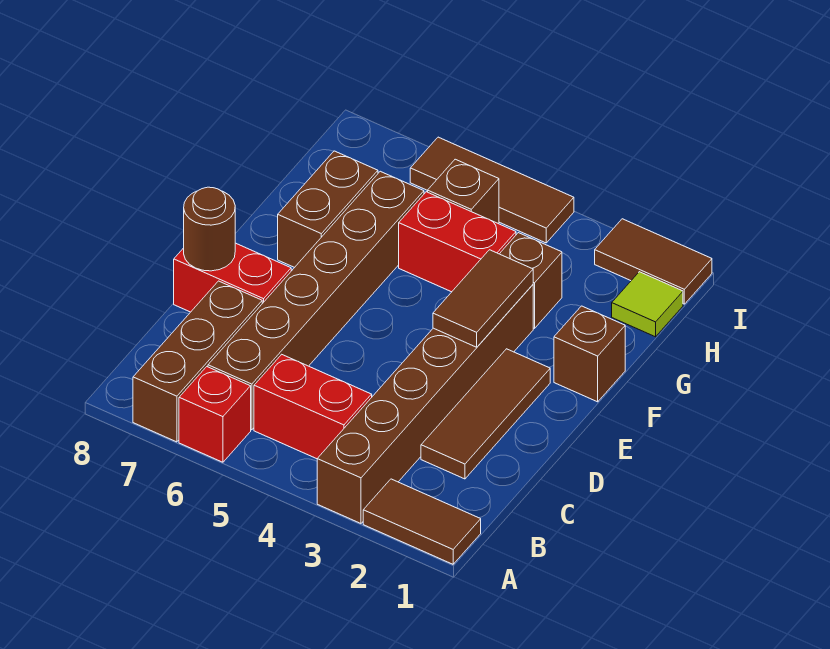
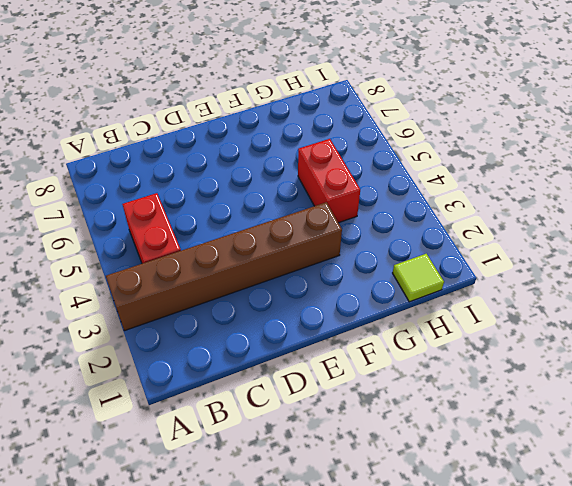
none -> brown 1x2 tile [363,479,481,564]
none -> red 1x1 brick [179,367,251,462]
none -> brown 1x3 brick [133,281,262,442]

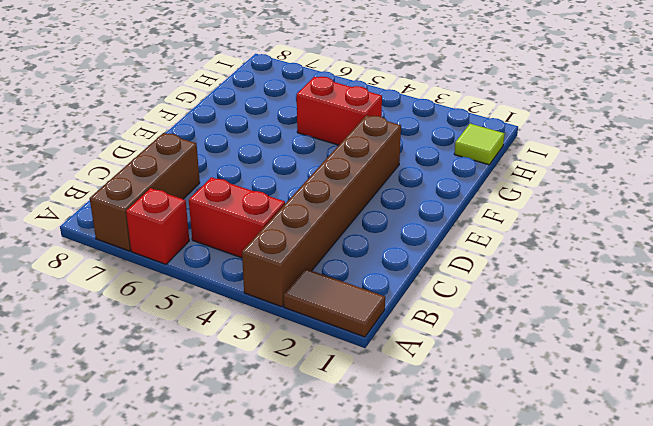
none -> brown 1x6 brick [208,171,424,430]
none -> brown 1x3 tile [421,349,550,479]
none -> red 1x2 brick [174,243,291,312]

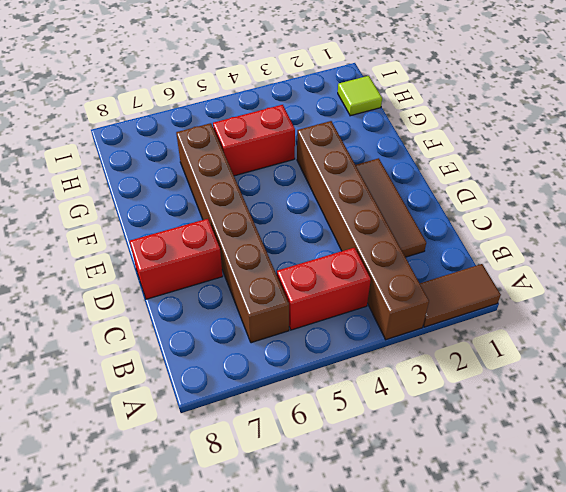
none -> red 1x1 brick [179,367,251,462]
none -> brown 1x3 brick [133,281,262,442]
none -> brown 1x1 brick [554,306,625,402]

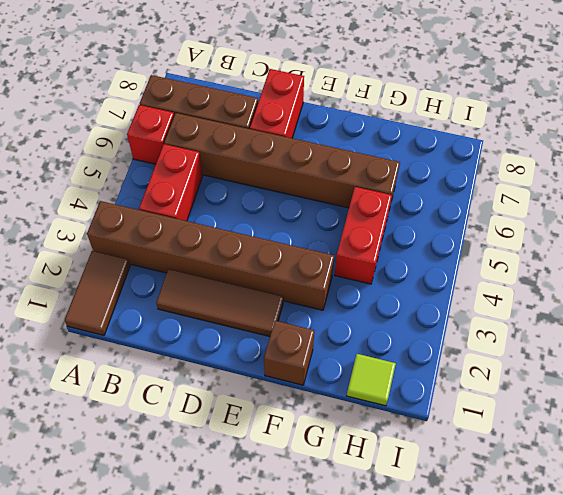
none -> brown 1x2 brick [278,151,378,268]
none -> brown 1x1 brick [500,233,562,328]
none -> brown 1x1 brick [428,159,499,224]

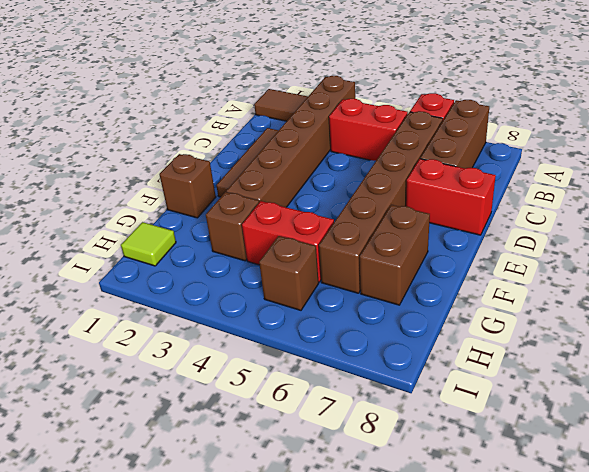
none -> brown 1x2 tile [595,219,712,304]
none -> brown 1x3 tile [410,137,574,243]
none -> brown 1x1 round brick [184,187,235,271]

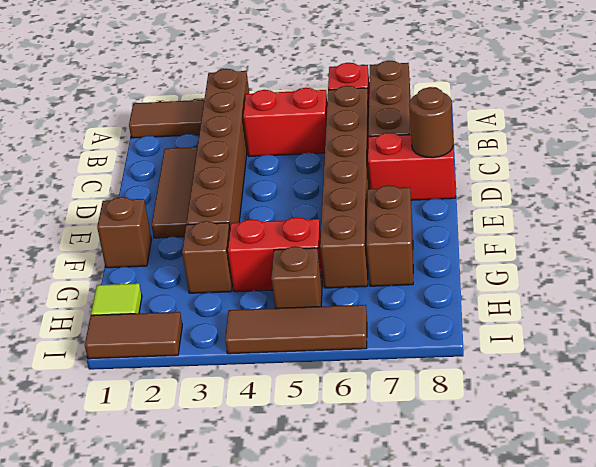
none -> brown 1x2 tile [433,250,533,347]

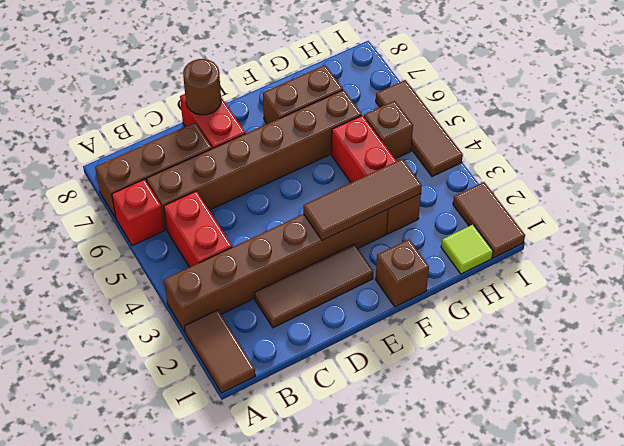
brown 1x3 tile [303,159,422,240] -> brown 1x2 tile [433,250,533,347]

